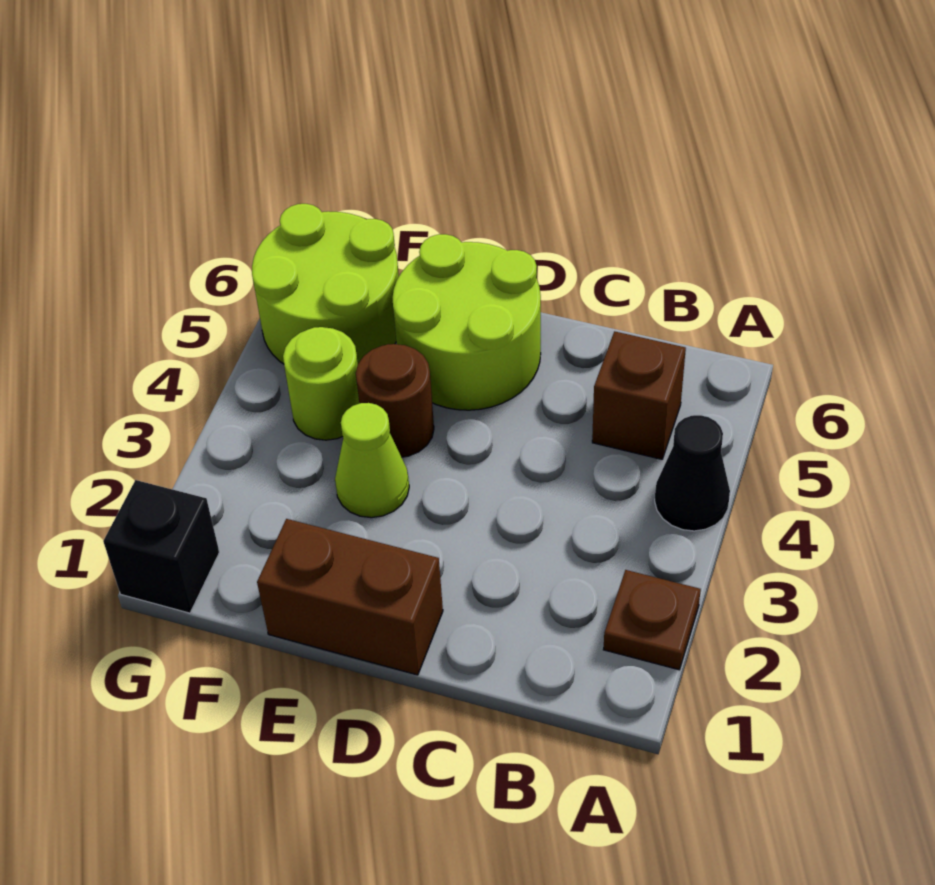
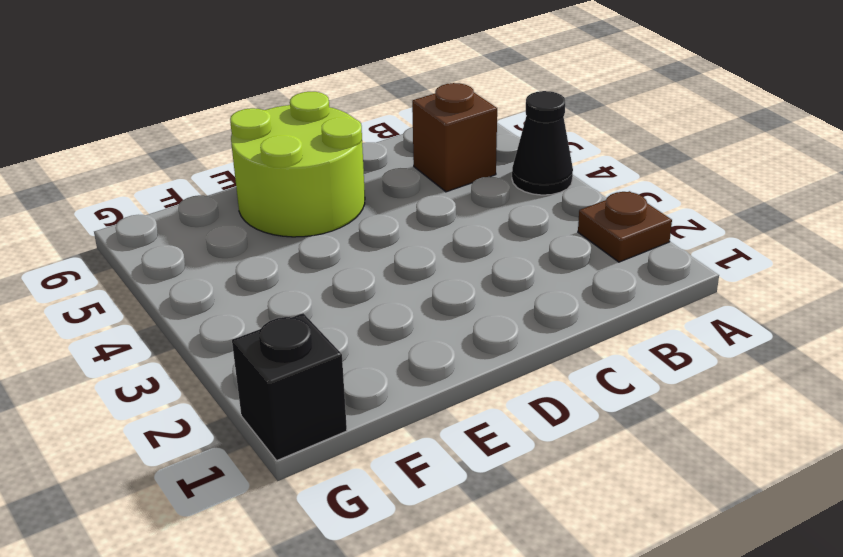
none -> brown 1x2 brick [257,519,443,675]
none -> lime 1x1 cone [335,403,409,518]

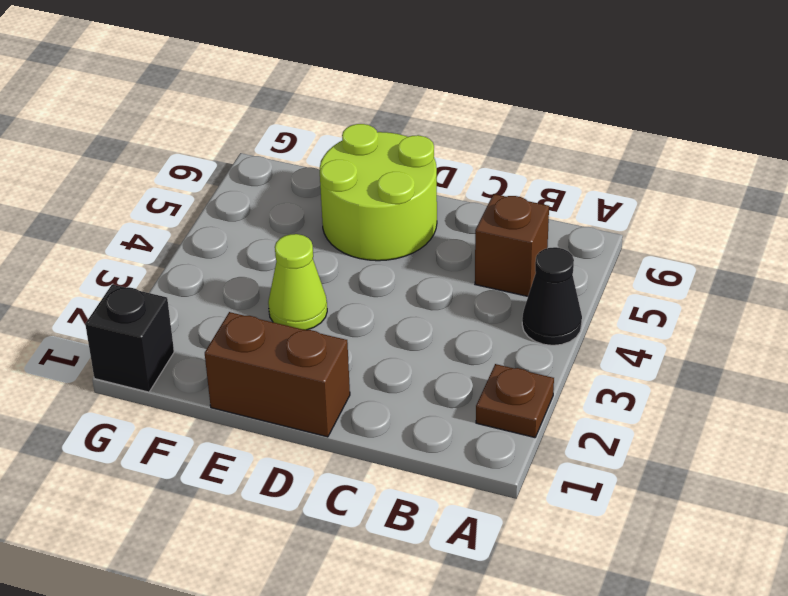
none -> brown 1x1 round brick [356,344,434,457]
none -> lime 1x1 round brick [283,327,359,440]

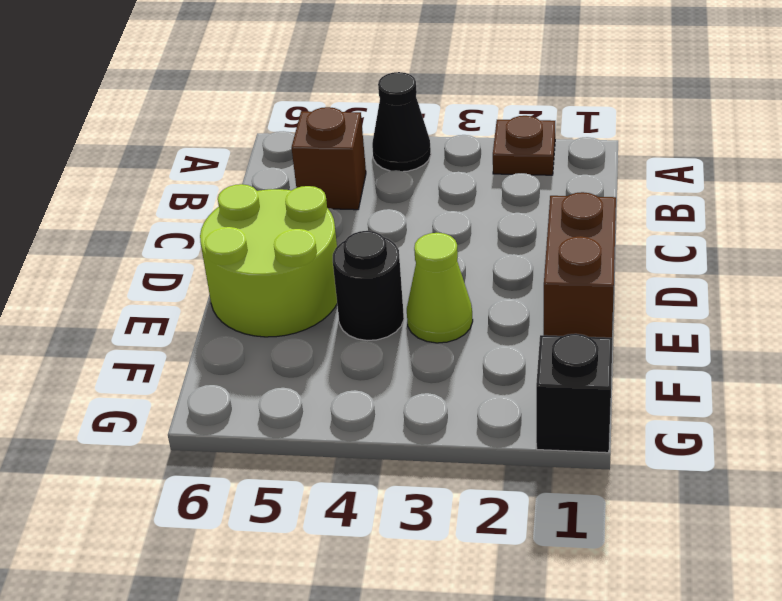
black 1x1 round brick [333,231,404,340] -> brown 1x1 round brick [356,344,434,457]
none -> lime 1x1 round brick [283,327,359,440]
none -> lime 2x2 round brick [252,204,399,364]

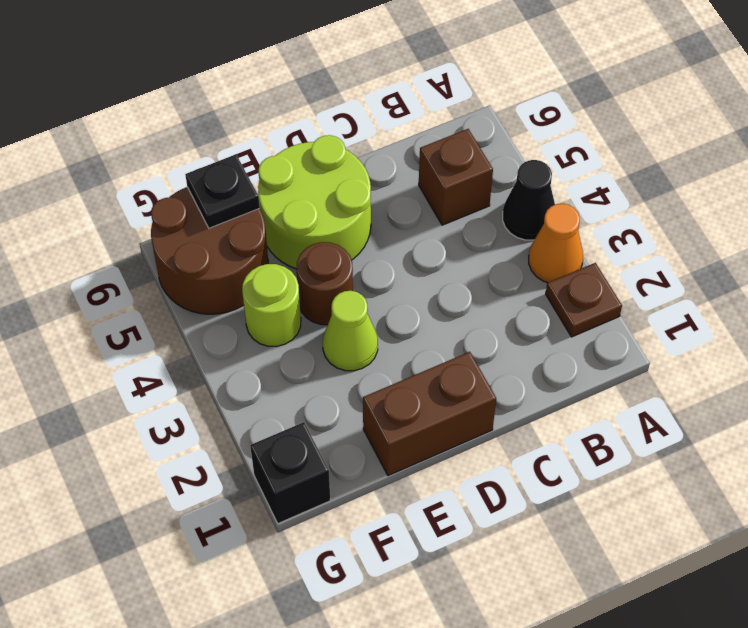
orange 1x1 cone [529,204,583,283] -> none
brown 2x2 round brick [151,187,268,314] -> lime 2x2 round brick [252,204,399,364]
black 1x1 plate [185,154,260,228] -> none

